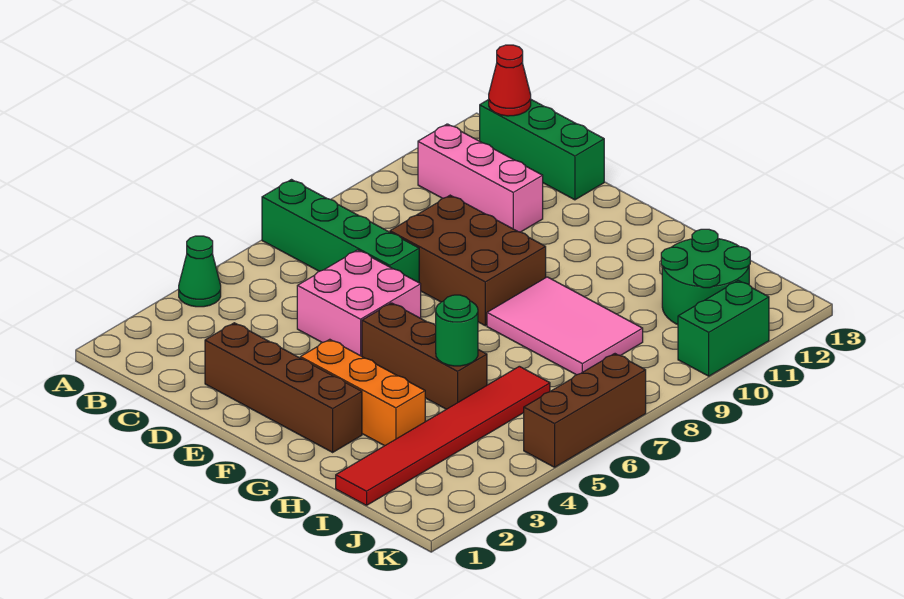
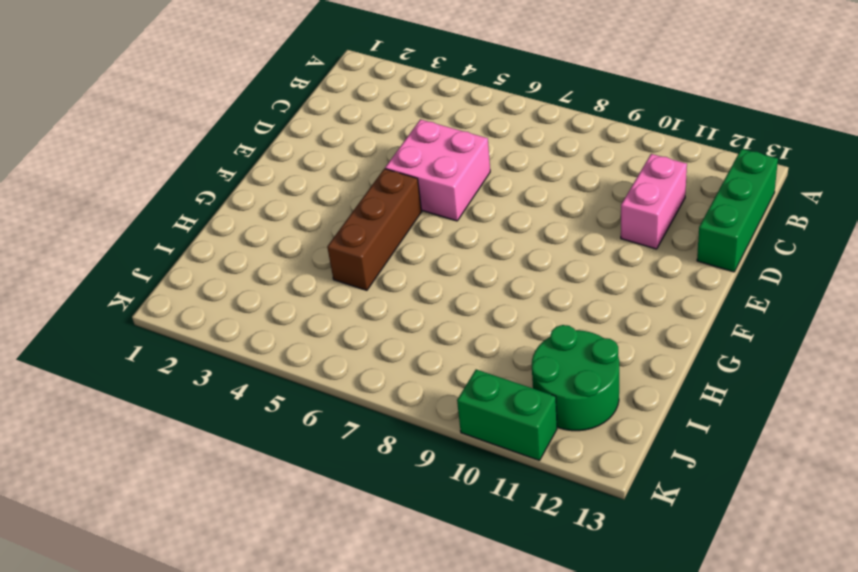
pink 1x2 brick [621,154,687,249] -> pink 1x3 brick [418,124,543,232]
none -> green 1x1 cone [179,236,221,307]
none -> green 1x4 brick [262,180,419,283]
none -> brown 1x4 brick [205,323,362,452]

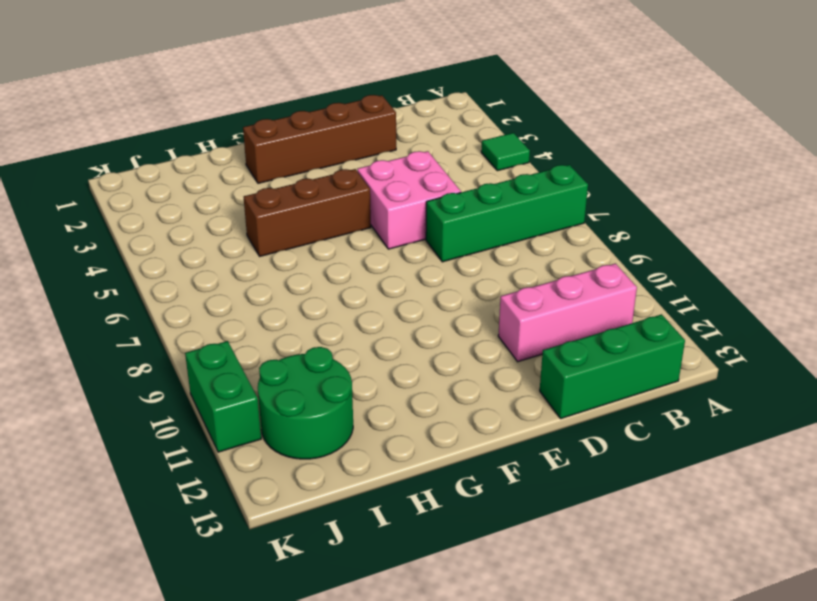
green 1x1 tile [481,133,530,171] -> green 1x1 cone [179,236,221,307]
none -> brown 2x3 brick [390,195,546,326]
none -> orange 1x3 brick [300,339,425,446]
none -> pink 2x3 tile [487,277,643,375]

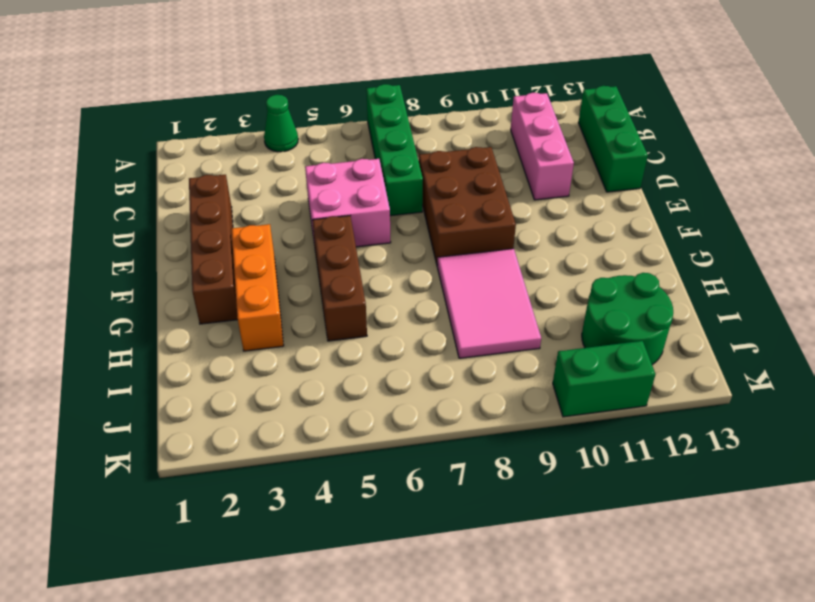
none -> red 1x6 tile [336,366,550,505]
none -> brown 1x3 brick [524,354,646,467]
none -> red 1x1 cone [489,45,531,116]

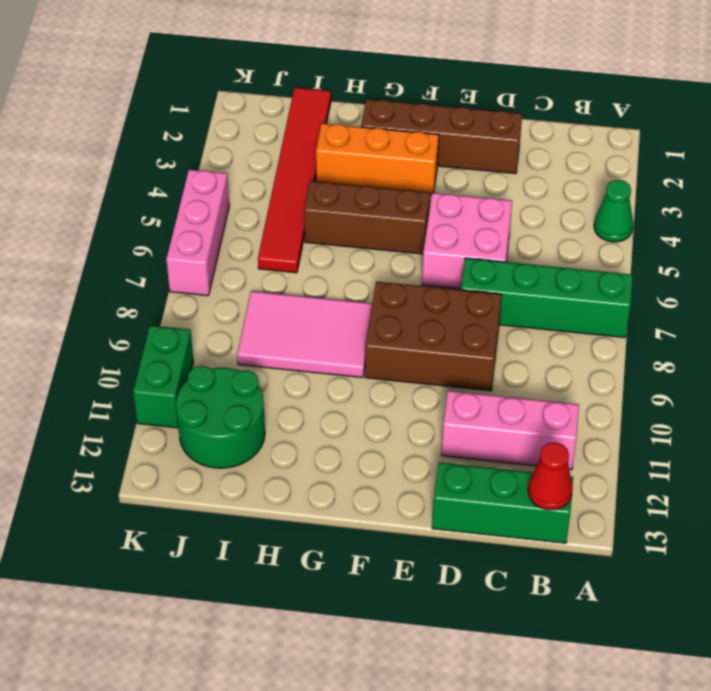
pink 1x3 brick [166,170,229,296] -> brown 1x3 brick [524,354,646,467]
none -> green 1x1 round brick [436,295,478,366]

